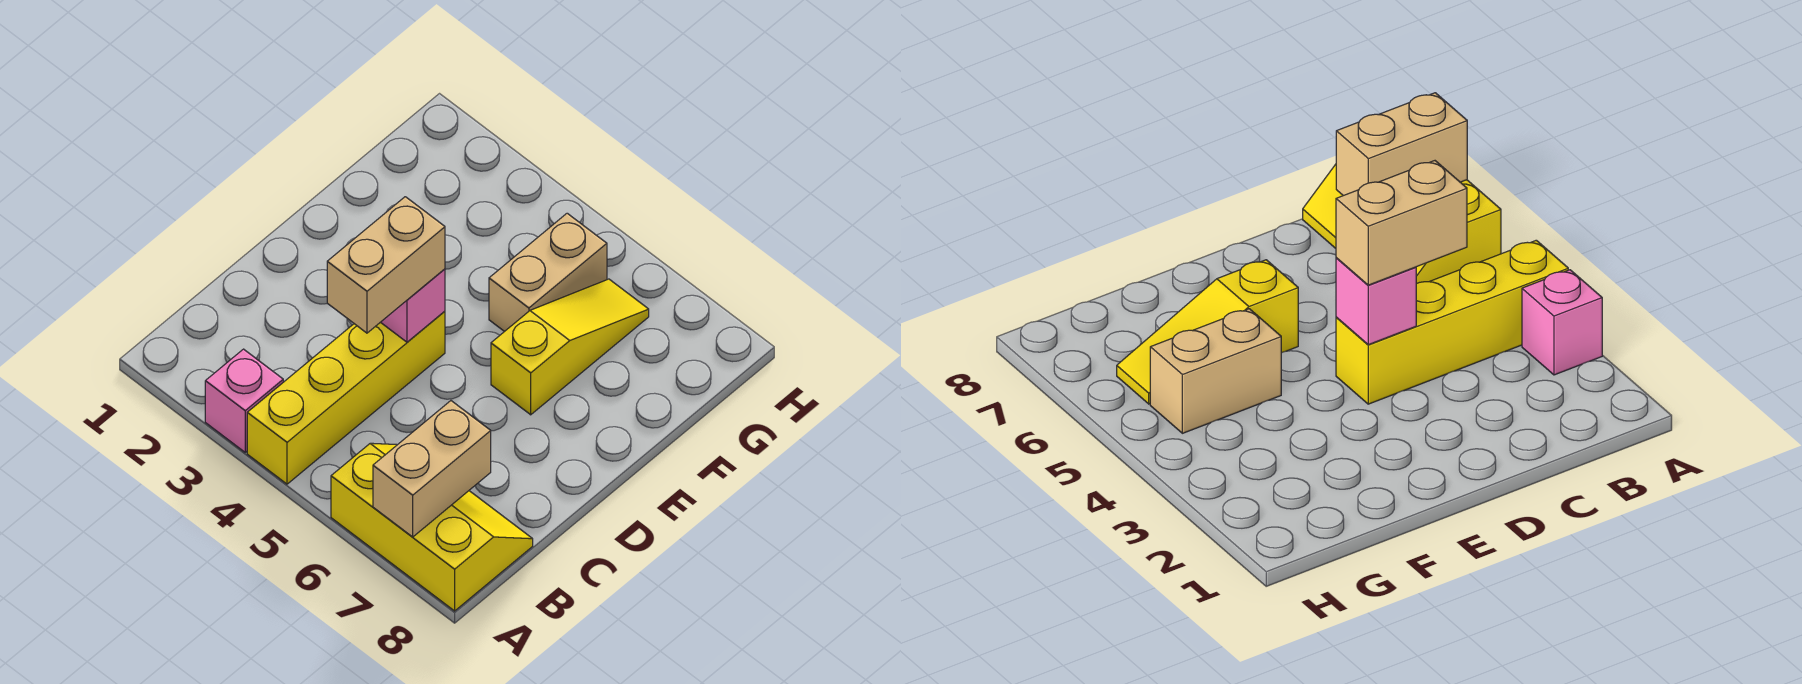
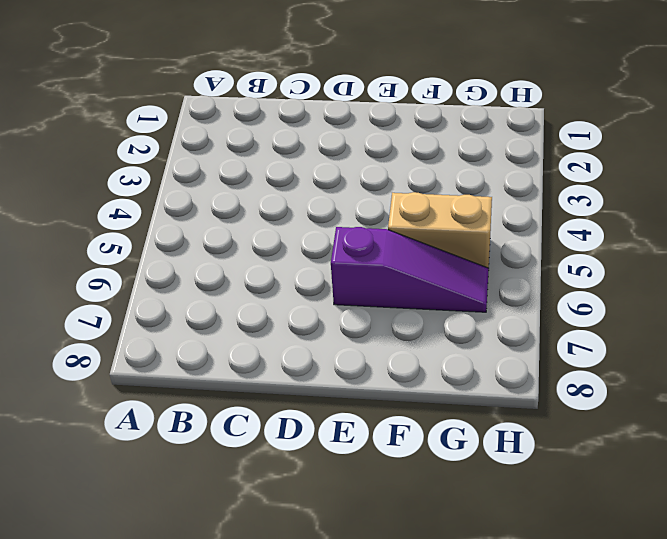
purple 1x3 slope [331,227,489,312] -> yellow 1x3 slope [491,279,649,415]
none -> pink 1x1 brick [205,349,283,452]
none -> yellow 1x4 brick [247,311,445,484]

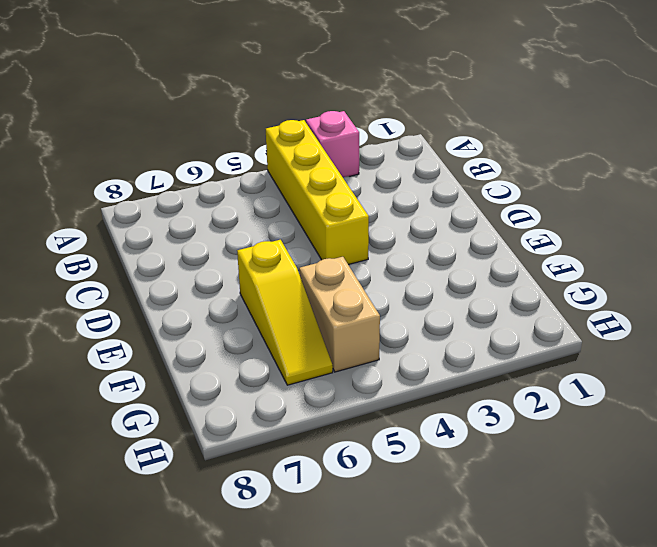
none -> yellow 2x3 slope [331,443,533,611]
none -> tan 1x2 brick [373,401,491,537]

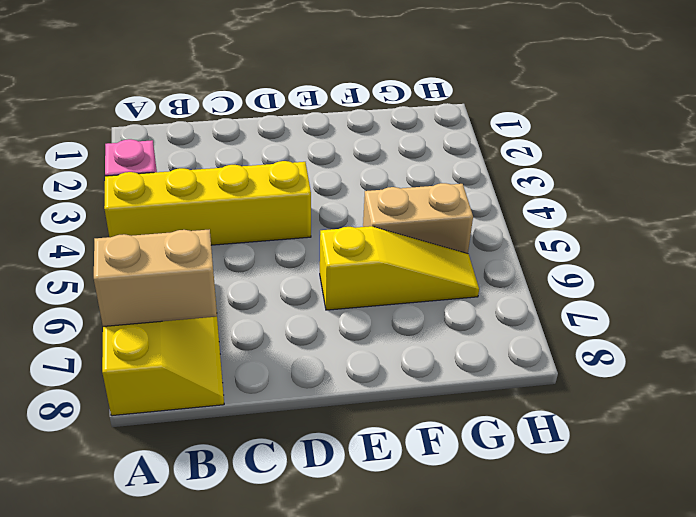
none -> pink 1x1 brick [381,269,445,342]
none -> tan 1x2 brick [327,197,445,333]

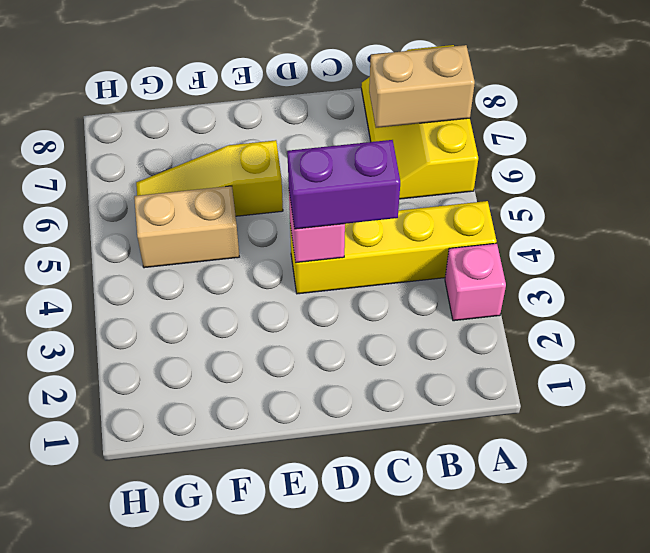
purple 1x2 brick [287,140,400,229] -> tan 1x2 brick [327,197,445,333]

